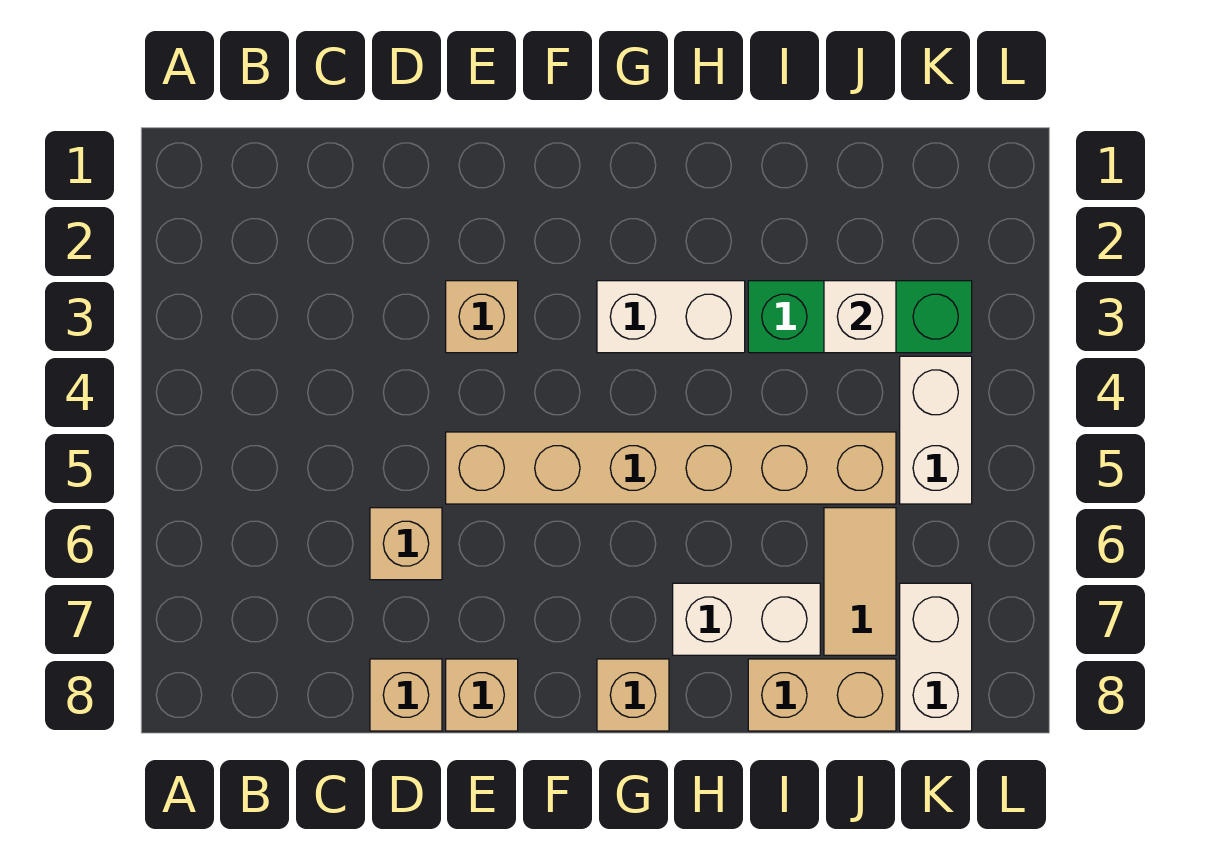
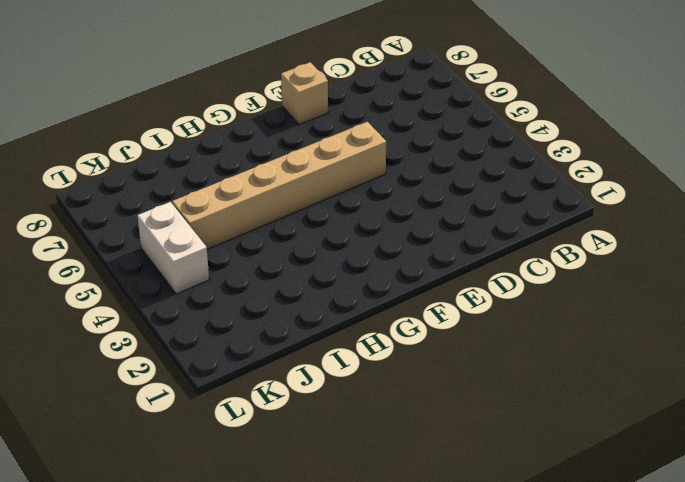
none -> tan 1x1 brick [370,508,442,580]
none -> tan 1x1 brick [370,659,442,731]
none -> tan 1x1 brick [446,281,518,353]

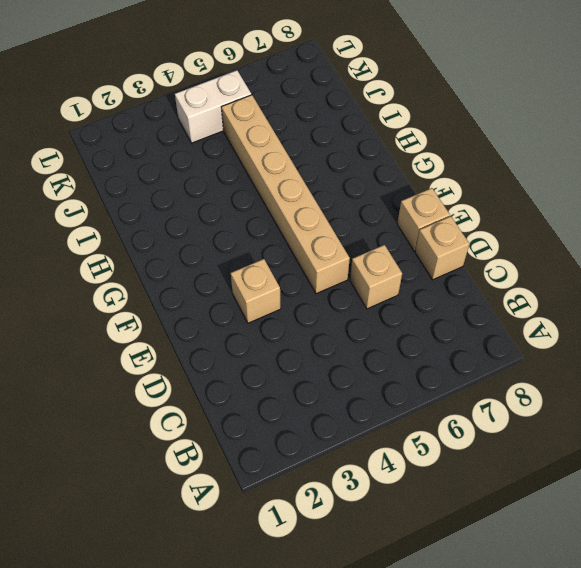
none -> white 1x2 brick [597,281,745,353]
none -> tan 1x1 brick [597,659,669,731]
none -> white 1x2 brick [673,583,820,655]

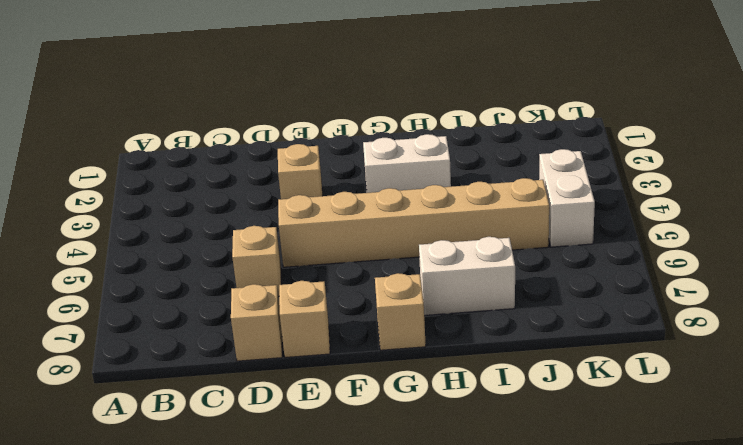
none -> green 1x3 brick [748,281,972,353]
none -> tan 1x2 brick [748,659,896,731]
none -> tan 1x2 tile [824,508,896,655]

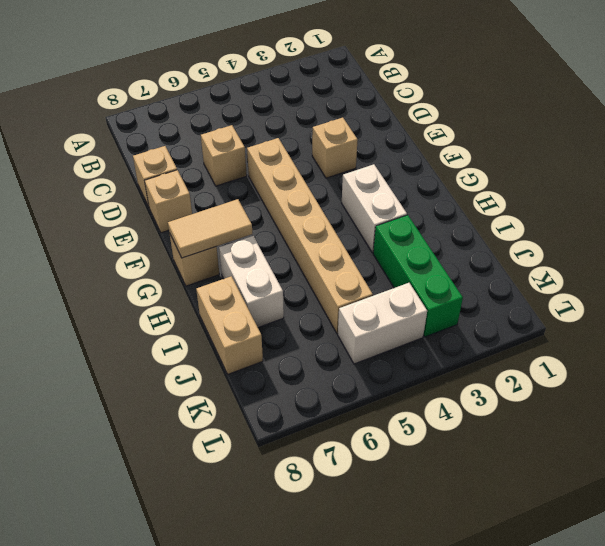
tan 1x2 tile [168,199,252,258] -> tan 1x2 tile moved to [824,508,896,655]
none -> white 1x2 brick [900,583,972,731]
none -> white 1x1 brick [824,281,896,353]

